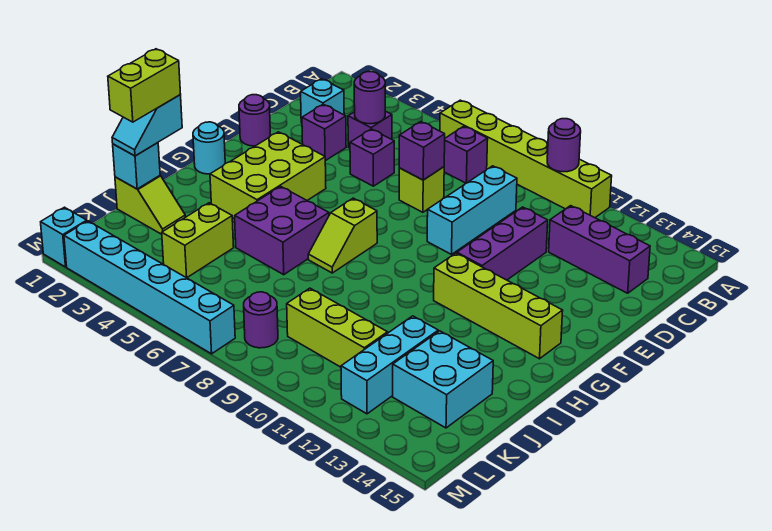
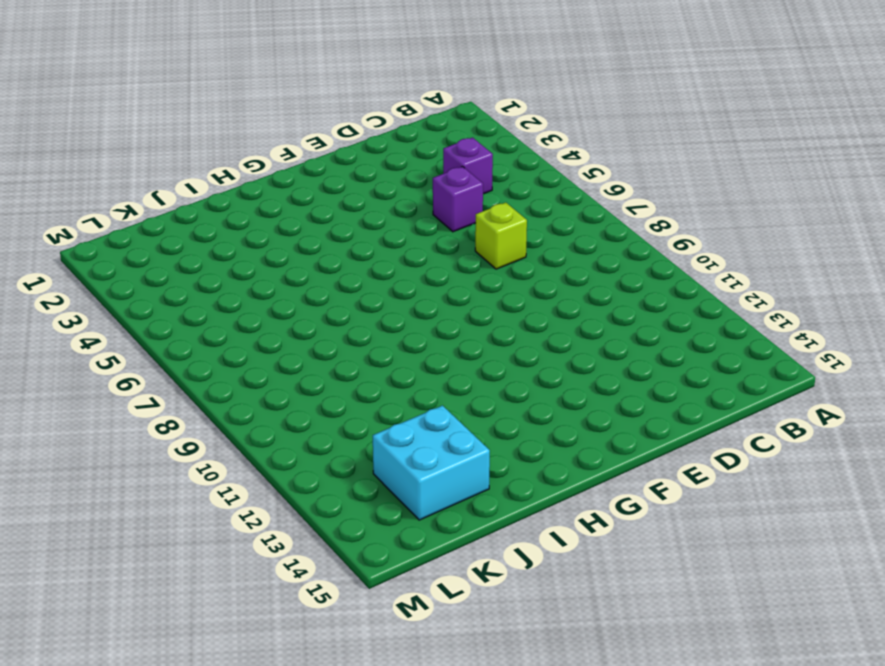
none -> lime 1x6 brick [440,100,612,218]
none -> purple 1x1 brick [444,126,488,183]
none -> cyan 1x1 brick [301,79,344,123]
none -> cyan 1x3 brick [427,166,517,254]

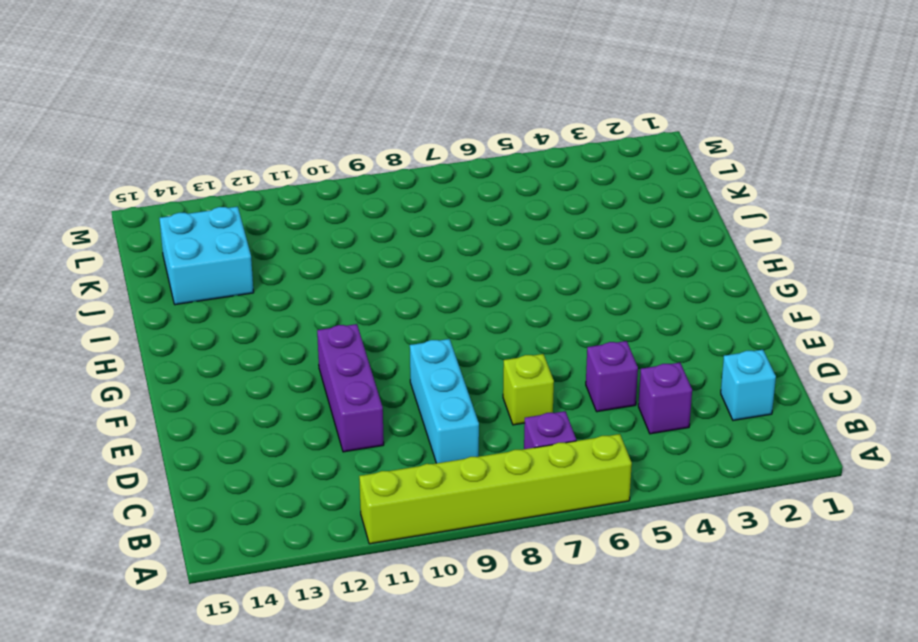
none -> purple 1x3 brick [549,206,650,293]
none -> purple 1x1 brick [302,104,346,161]
none -> purple 1x1 round brick [239,95,270,146]
none -> lime 2x3 brick [210,132,326,219]

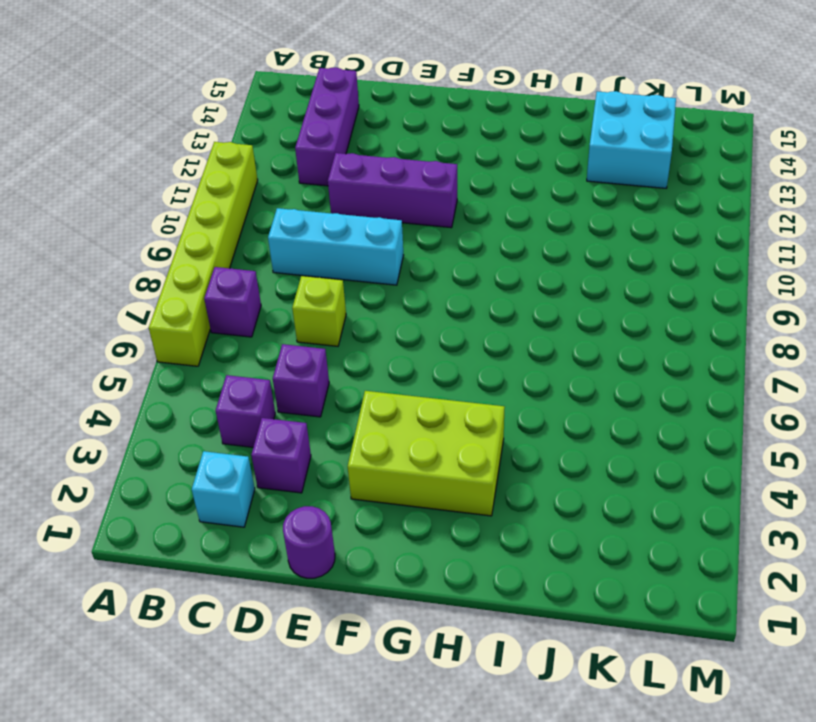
none -> cyan 1x1 round brick [193,122,225,174]
none -> lime 1x2 slope [308,198,377,273]
none -> lime 1x4 brick [434,253,563,359]
none -> purple 2x2 brick [235,186,329,275]

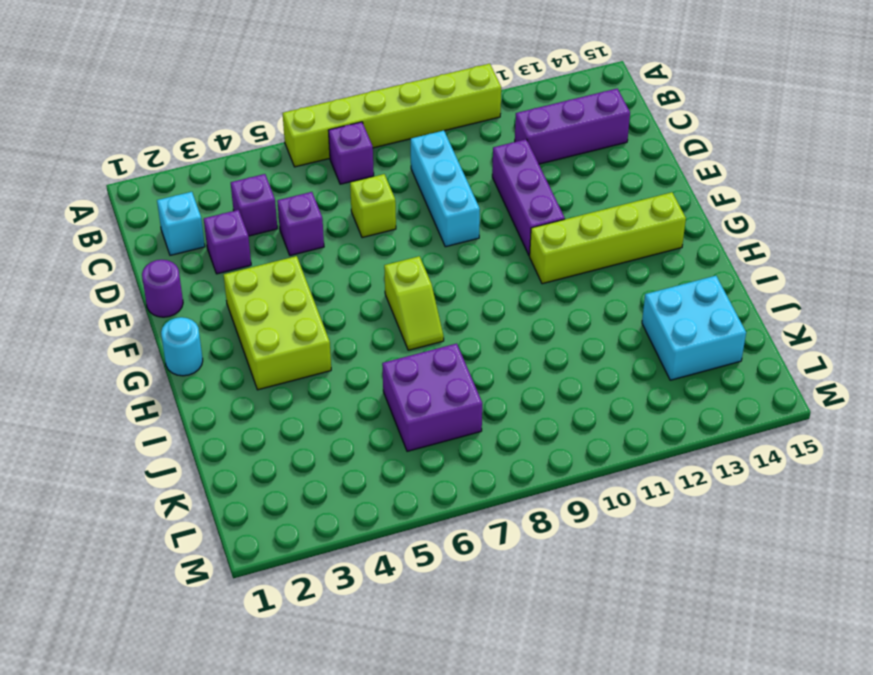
purple 2x2 brick [382,343,482,451] -> purple 2x2 brick moved to [235,186,329,275]
none -> lime 1x2 slope [115,176,185,234]
none -> lime 1x2 brick [162,203,234,278]
none -> cyan 1x3 brick [341,316,438,414]
none -> lime 1x3 brick [287,288,388,367]

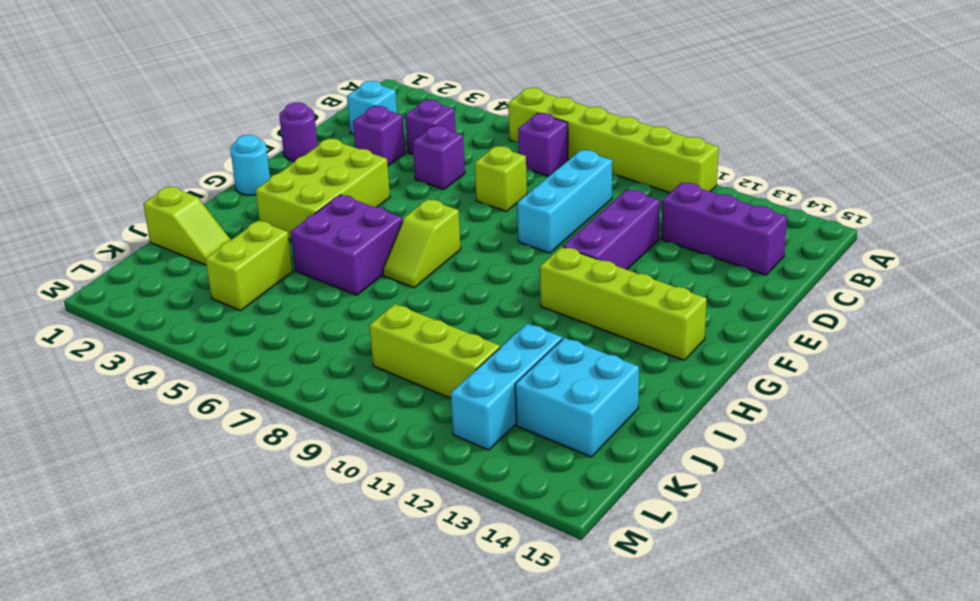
none -> purple 1x1 round brick [244,292,278,348]
none -> cyan 1x1 brick [41,207,87,267]
none -> cyan 1x6 brick [64,221,235,354]
none -> purple 1x1 round brick [547,119,581,172]

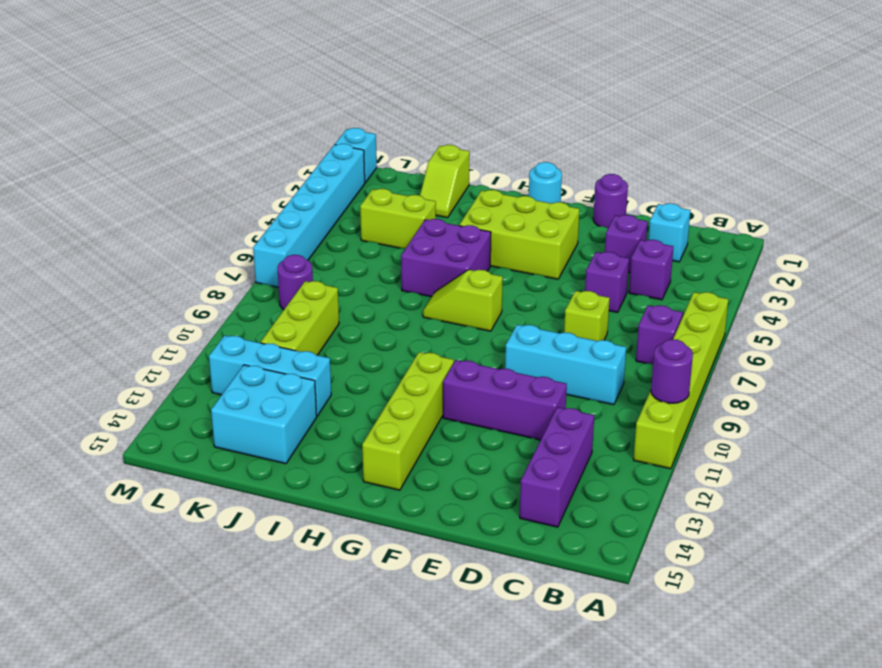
none -> purple 1x1 round brick [354,72,385,124]
none -> purple 1x1 brick [399,122,445,180]
none -> cyan 1x1 brick [113,143,160,189]
none -> cyan 1x2 slope [112,95,182,156]

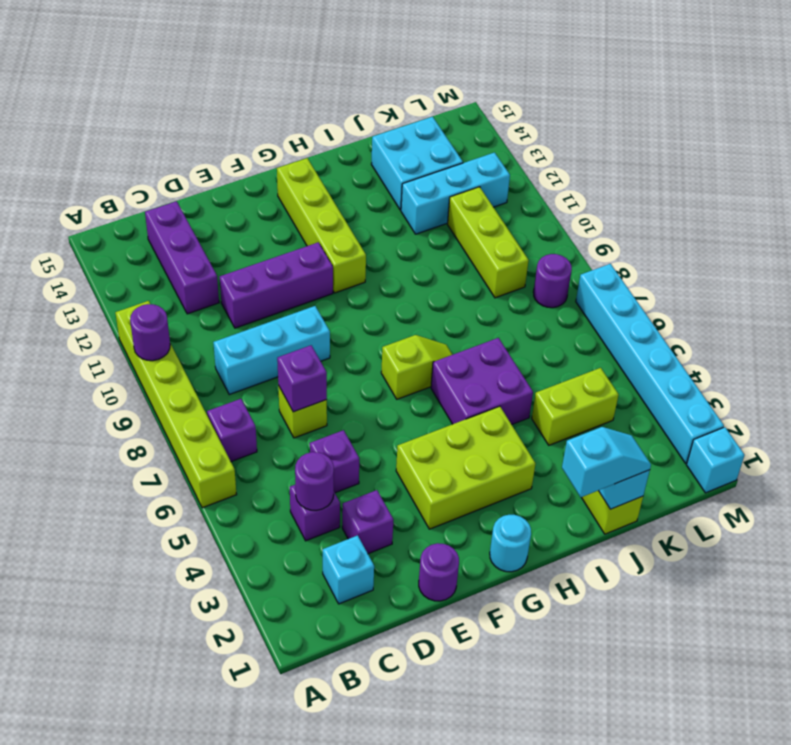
none -> lime 1x2 brick [108,49,180,122]

